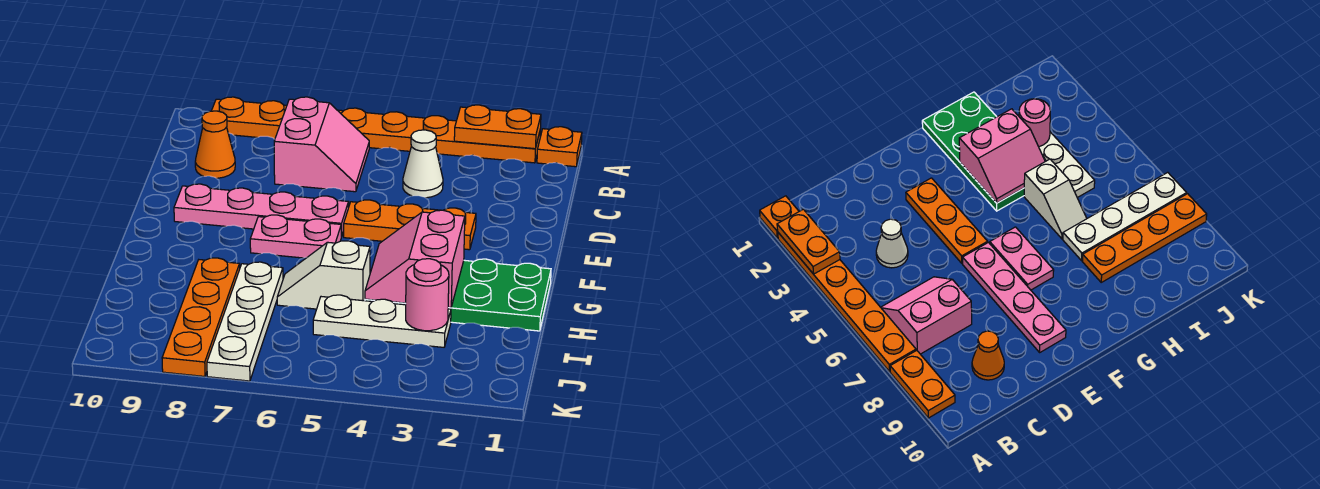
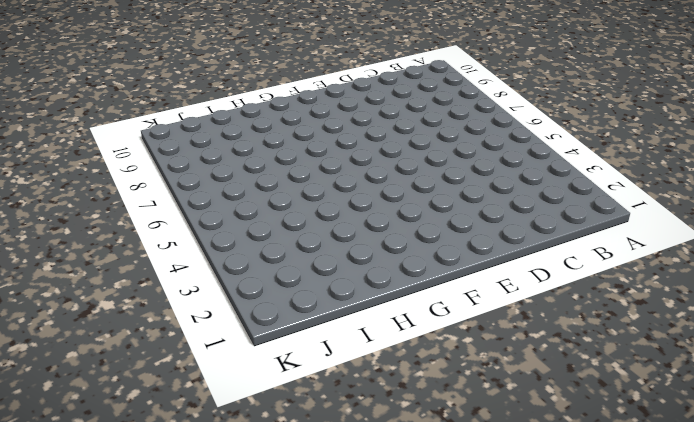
none -> orange 1x1 plate [537,127,582,167]
none -> orange 1x6 plate [338,108,540,163]
none -> orange 1x2 plate [212,97,287,139]

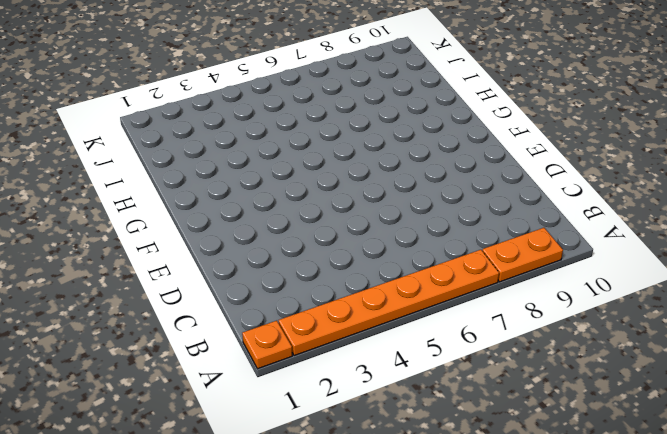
none -> pink 2x2 slope [274,97,369,192]
none -> white 1x1 cone [403,130,443,198]
none -> orange 1x1 cone [195,111,235,178]

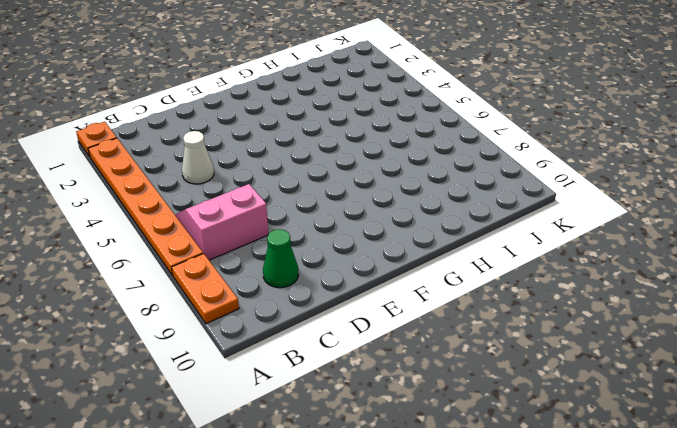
green 1x1 cone [263,229,299,288] -> orange 1x1 cone [195,111,235,178]
none -> orange 1x3 plate [344,200,476,250]
none -> pink 1x4 plate [174,184,349,237]
none -> pink 1x2 plate [250,215,341,258]

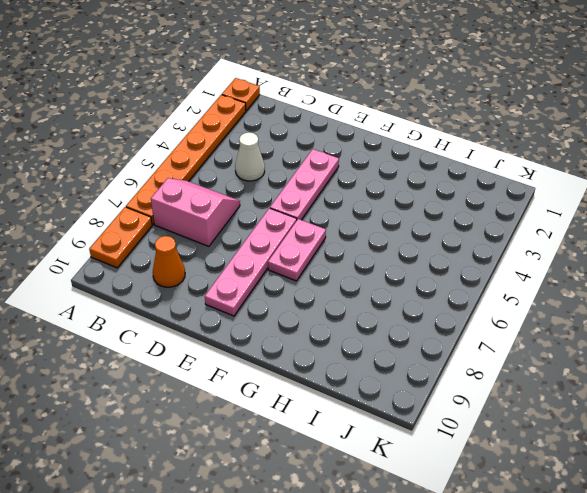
pink 1x3 plate [270,149,339,220] -> orange 1x3 plate [344,200,476,250]
none -> green 2x4 plate [365,259,551,331]
none -> white 1x2 slope [277,241,370,309]
none -> white 1x4 plate [207,262,283,381]

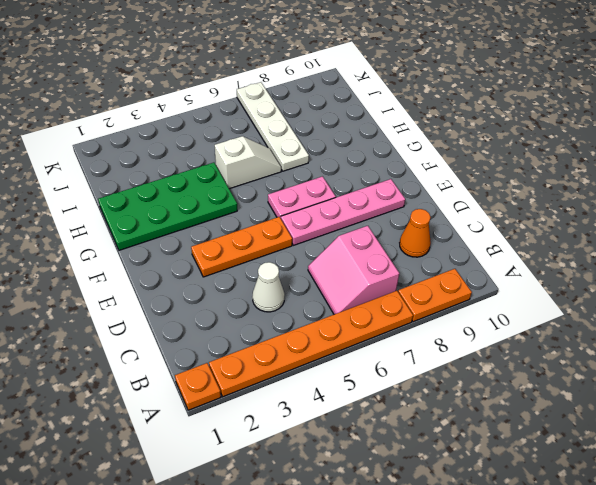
none -> orange 1x4 plate [162,258,240,376]
none -> white 1x3 plate [313,295,451,347]
none -> orange 1x2 plate [454,105,541,149]

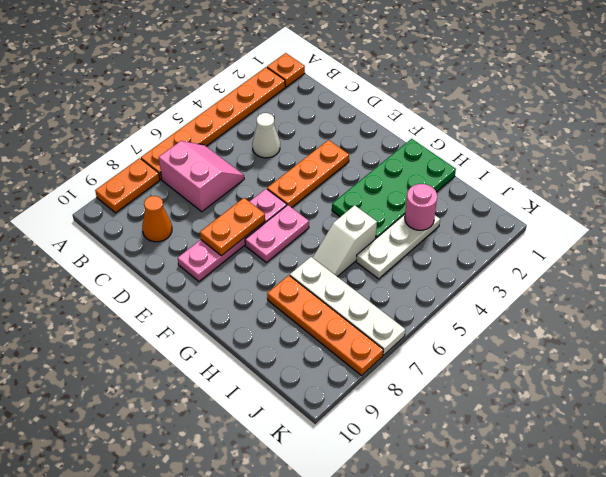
orange 1x2 plate [200,198,265,256] -> orange 1x2 plate moved to [454,105,541,149]
none -> pink 2x2 slope [365,210,465,307]

